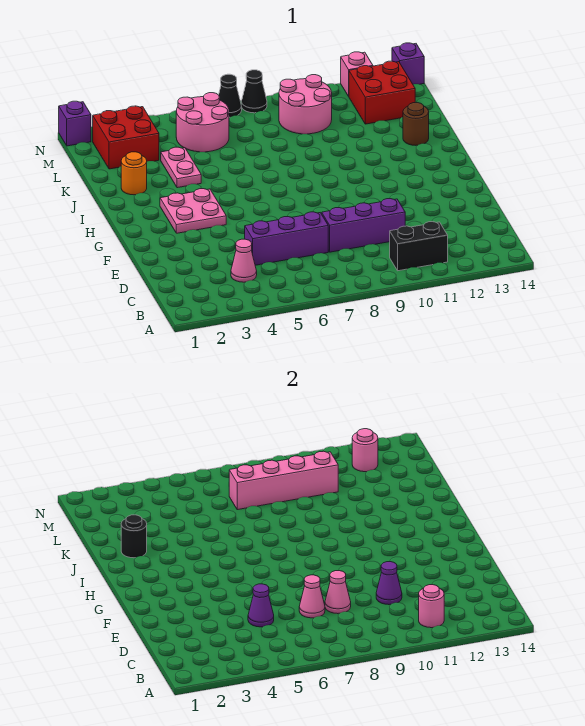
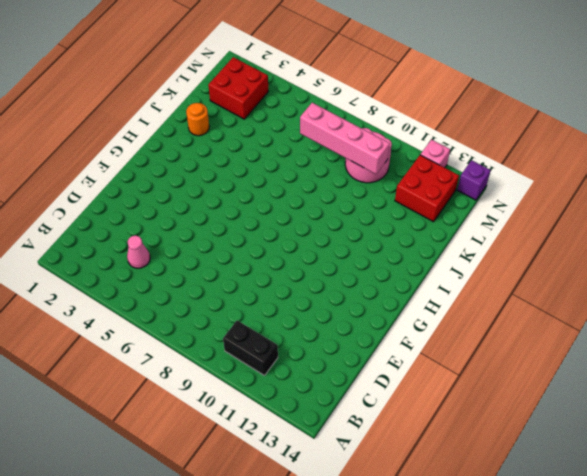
none -> purple 1x3 brick [245,212,328,265]
none -> purple 1x3 brick [322,199,405,252]
none -> pink 2x2 plate [160,189,226,233]

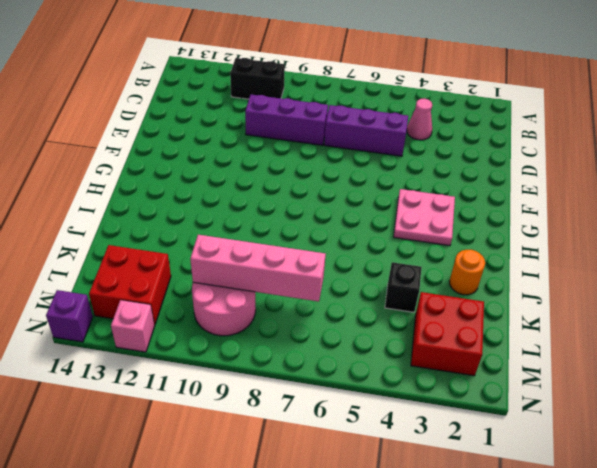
black 1x1 brick [385,262,422,312] -> pink 1x2 plate [161,147,201,188]
none -> brown 1x1 round brick [403,103,429,145]
none -> pink 2x2 round brick [176,93,229,152]
none -> purple 1x1 brick [59,101,91,146]

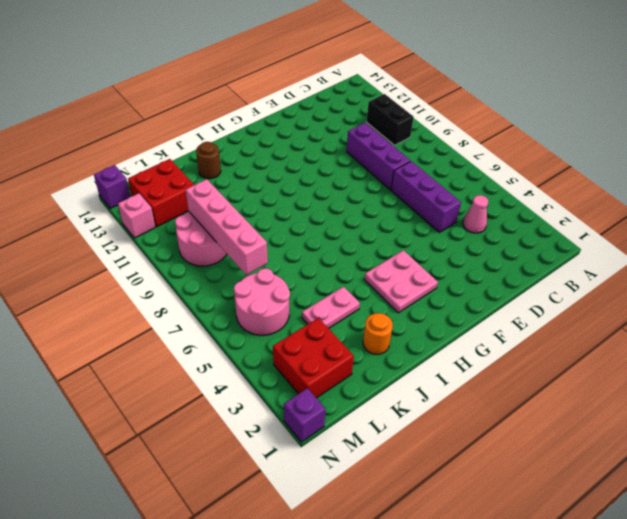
none -> black 1x1 cone [219,74,242,117]
none -> black 1x1 cone [241,70,267,113]
none -> pink 1x1 round brick [419,585,444,628]

